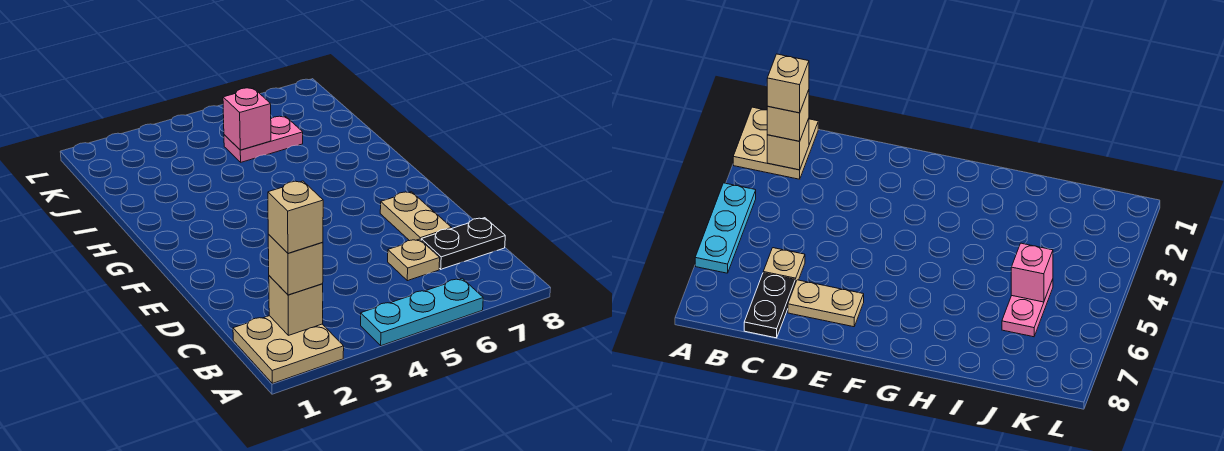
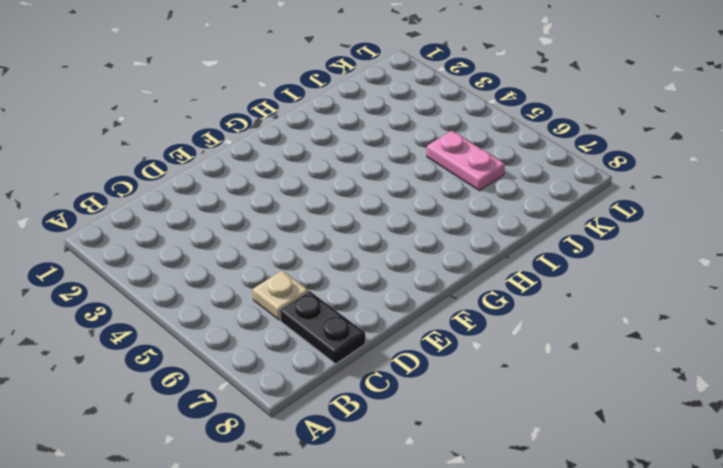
none -> tan 2x2 plate [233,316,344,383]
none -> cyan 1x3 plate [361,278,483,346]

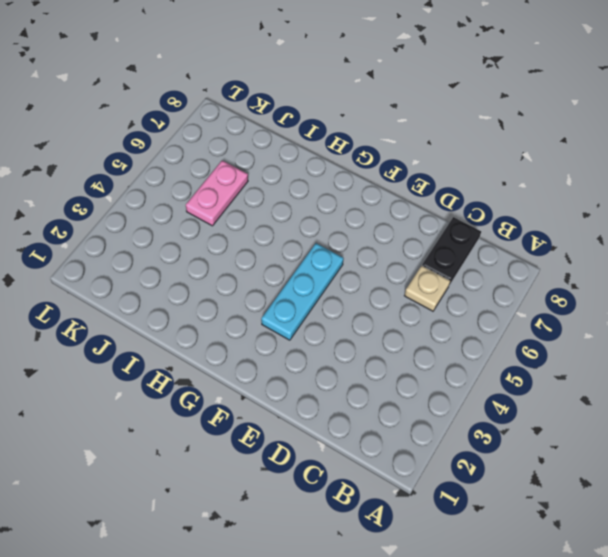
cyan 1x3 plate [261,243,344,340] -> cyan 1x3 plate moved to [361,278,483,346]
none -> tan 2x2 plate [233,316,344,383]
none -> tan 1x2 plate [380,192,451,241]

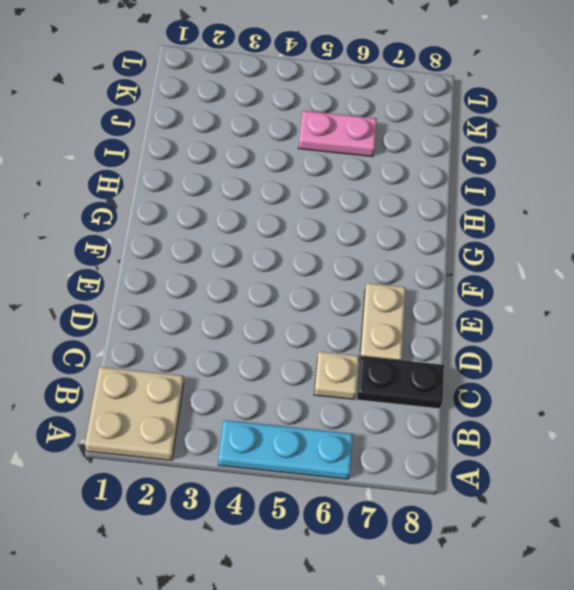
none -> tan 1x1 brick [269,276,323,335]
none -> pink 1x1 brick [223,88,271,150]

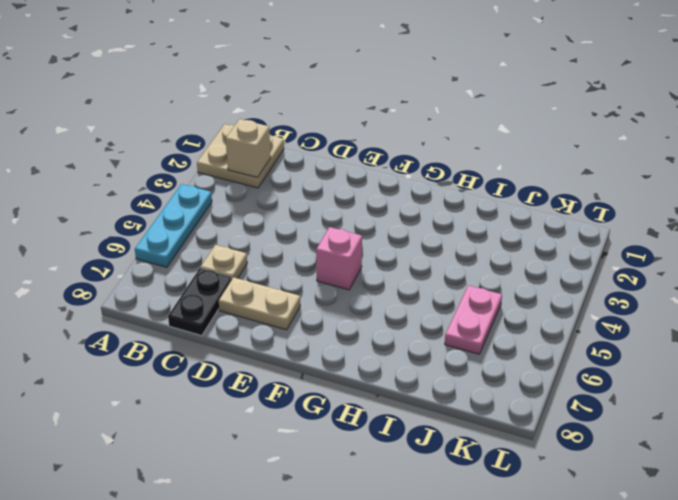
pink 1x1 brick [316,227,362,290] -> pink 1x1 brick moved to [223,88,271,150]
none -> tan 1x1 brick [268,234,323,295]
none -> tan 1x1 brick [268,181,323,253]

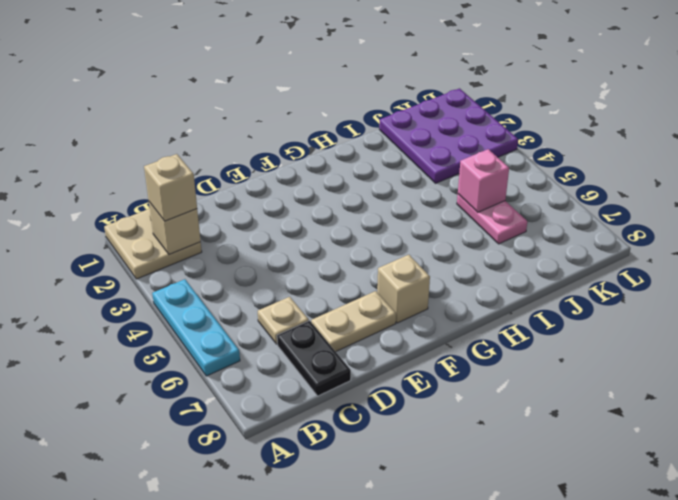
tan 1x1 brick [377,255,430,323] -> tan 1x1 brick moved to [268,181,323,253]
purple 3x3 plate [379,88,518,183] -> none

